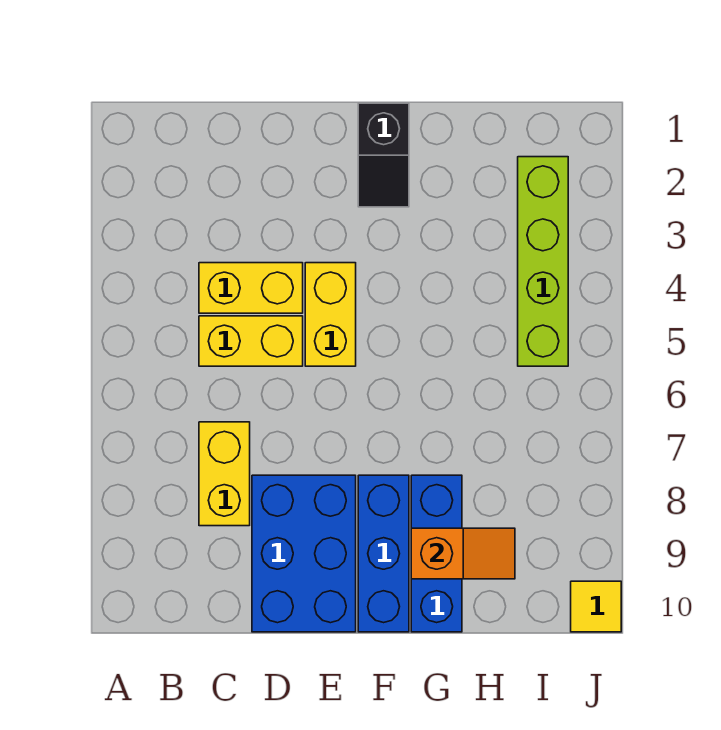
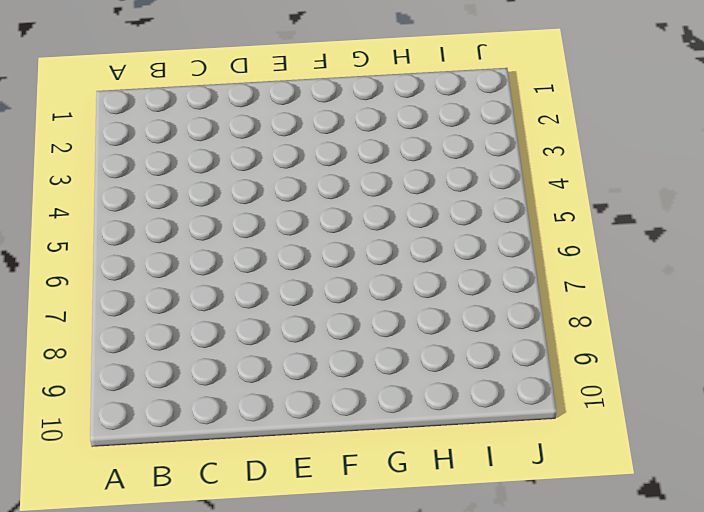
none -> yellow 1x2 brick [199,263,303,313]
none -> yellow 1x2 brick [199,316,303,366]

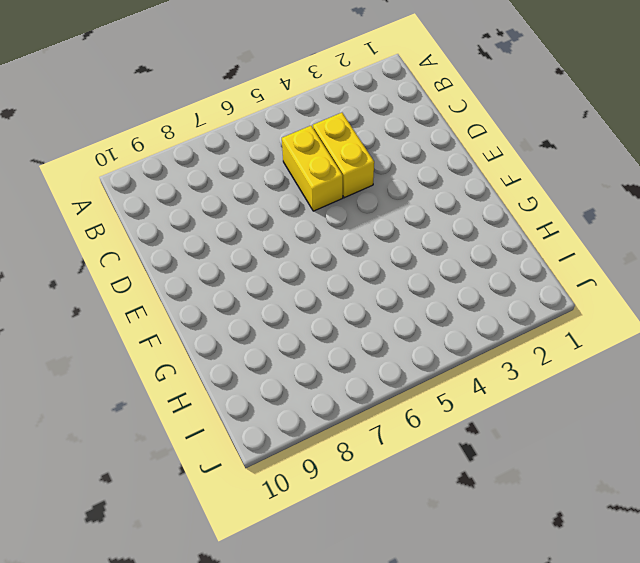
none -> yellow 1x2 brick [199,422,250,526]
none -> blue 2x3 brick [252,475,356,632]

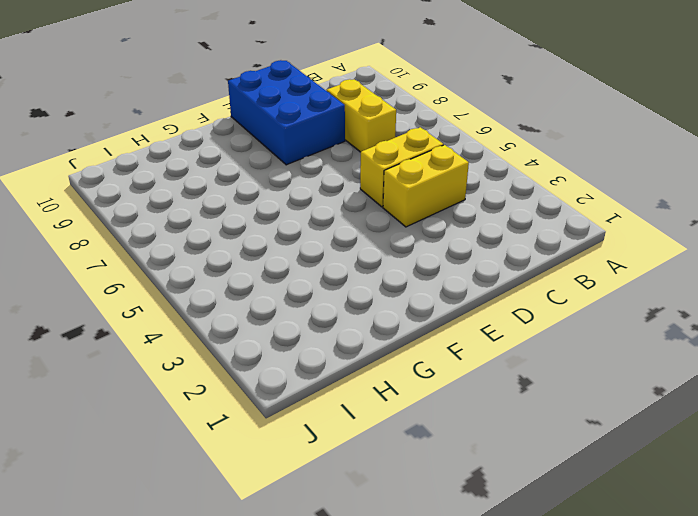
none -> yellow 1x2 brick [305,263,356,366]
none -> black 1x2 slope [358,103,409,207]

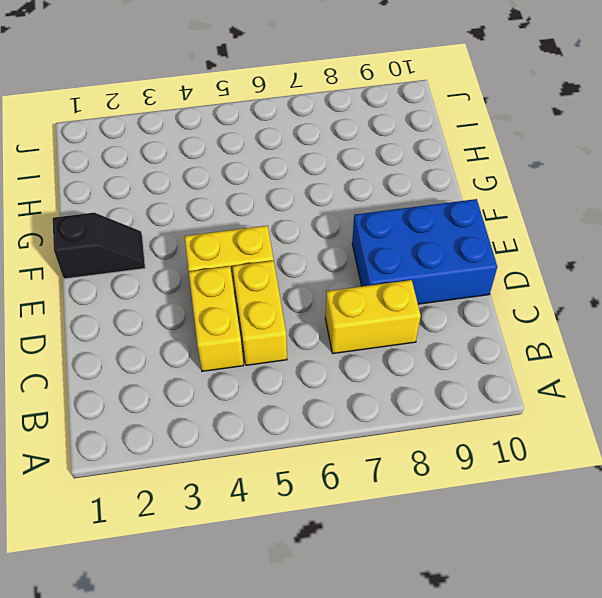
none -> blue 1x3 brick [358,475,409,632]
none -> blue 1x3 brick [411,475,462,632]

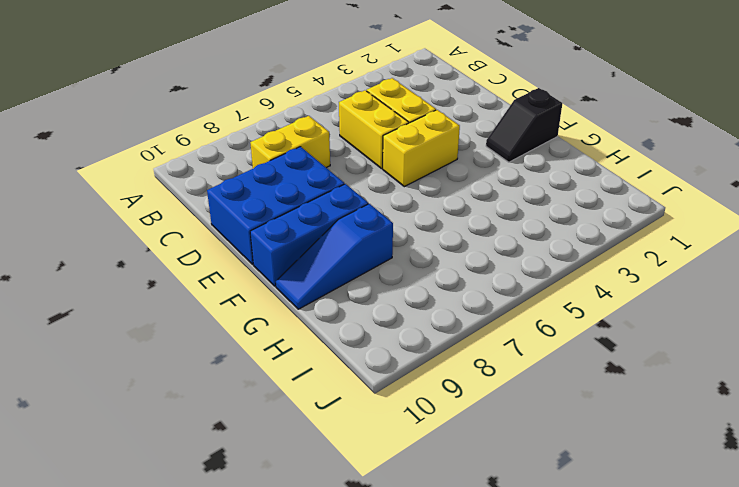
blue 1x3 slope [276,204,393,309] -> blue 1x3 brick [411,475,462,632]
none -> lime 1x4 brick [518,157,568,366]
none -> yellow 1x1 tile [571,581,621,632]

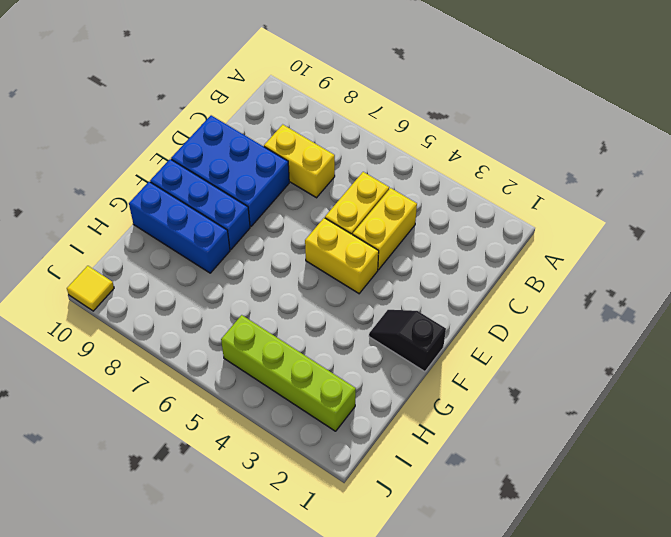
none -> orange 1x2 slope [411,528,515,579]

